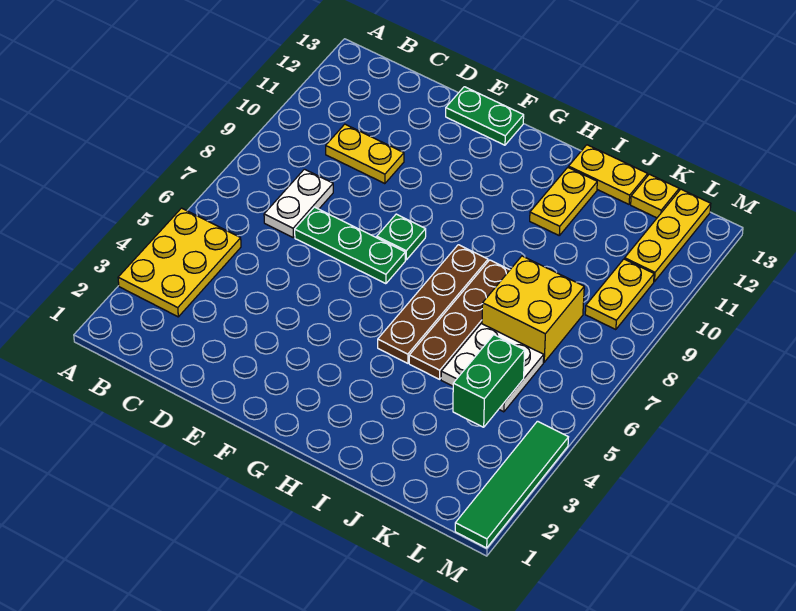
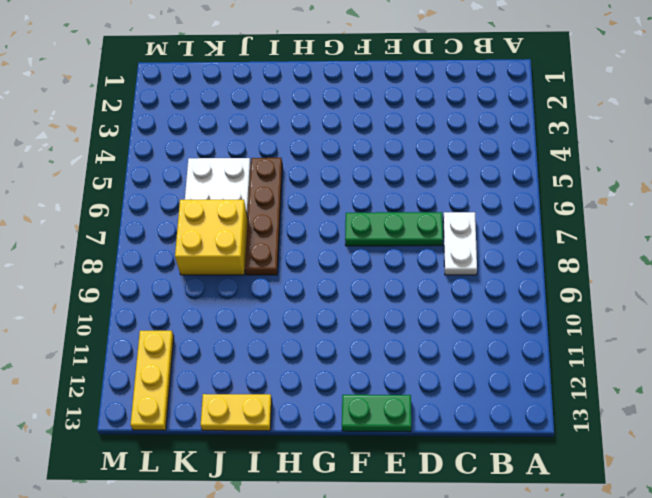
none -> yellow 2x3 plate [118,208,241,317]
none -> yellow 1x2 plate [326,124,404,184]
none -> green 1x1 plate [377,214,426,260]

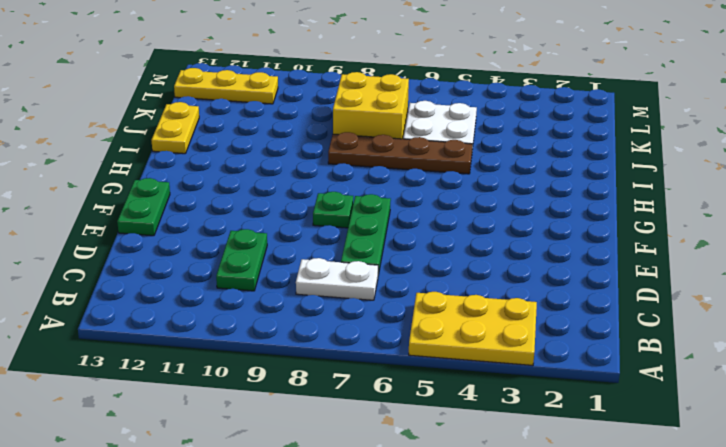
green 1x2 plate [216,229,267,291] -> yellow 1x2 plate [326,124,404,184]
none -> brown 1x4 plate [378,245,488,363]
none -> yellow 1x2 plate [530,167,597,235]
none -> yellow 1x1 plate [631,174,679,218]

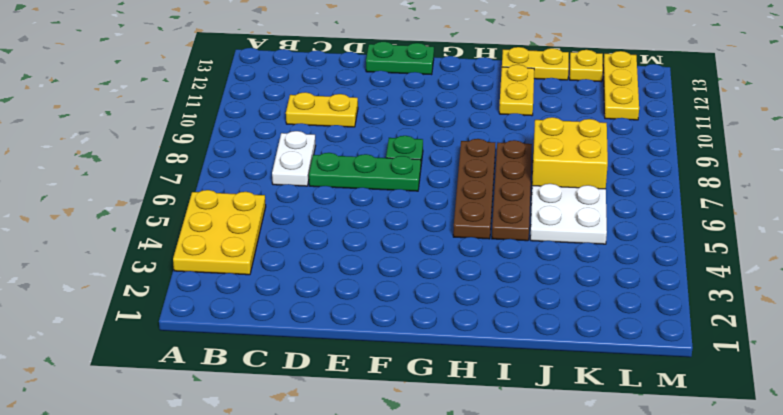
none -> yellow 1x2 plate [585,259,654,330]
none -> green 1x4 tile [455,421,568,548]
none -> green 1x2 brick [453,335,525,427]

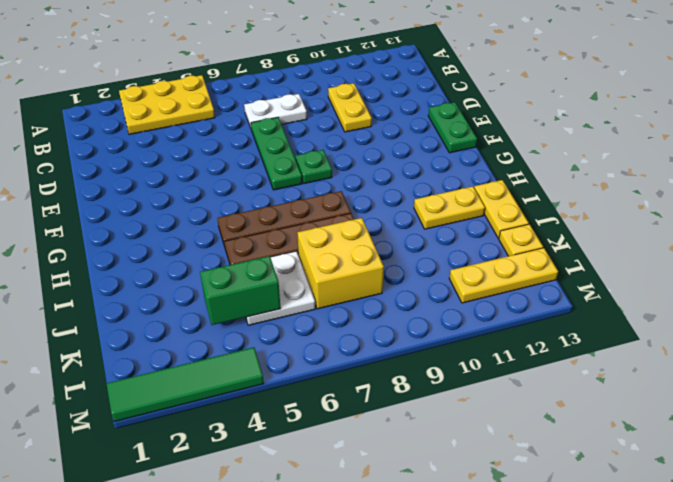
none -> yellow 1x2 plate [585,259,654,330]

